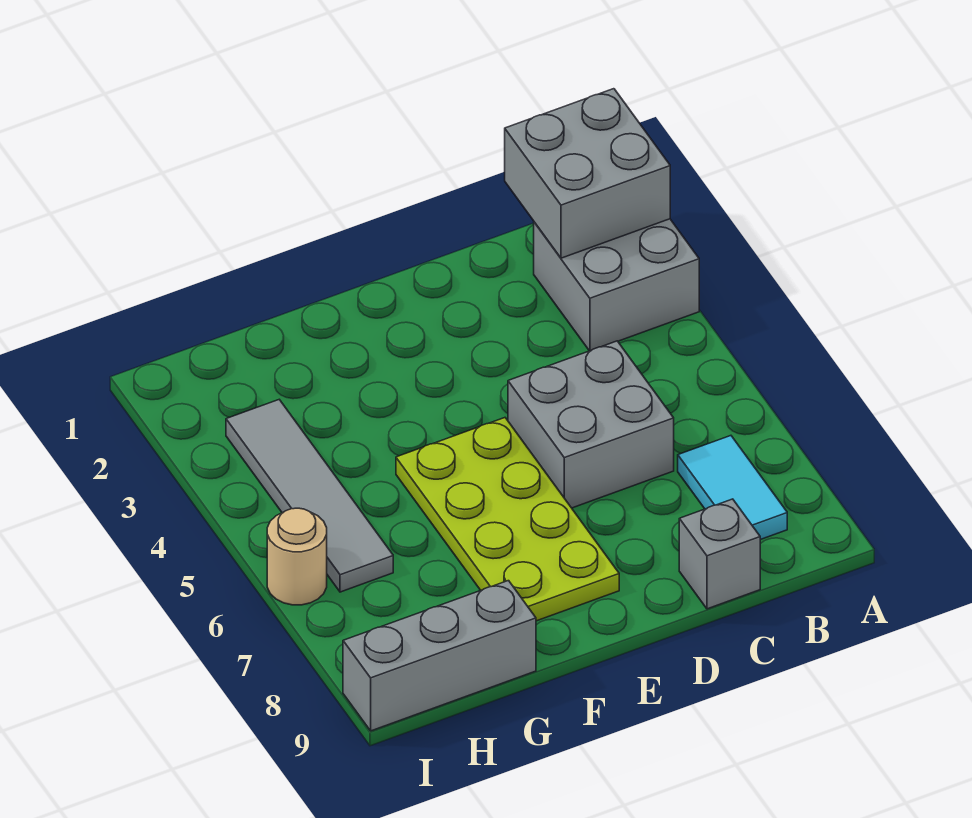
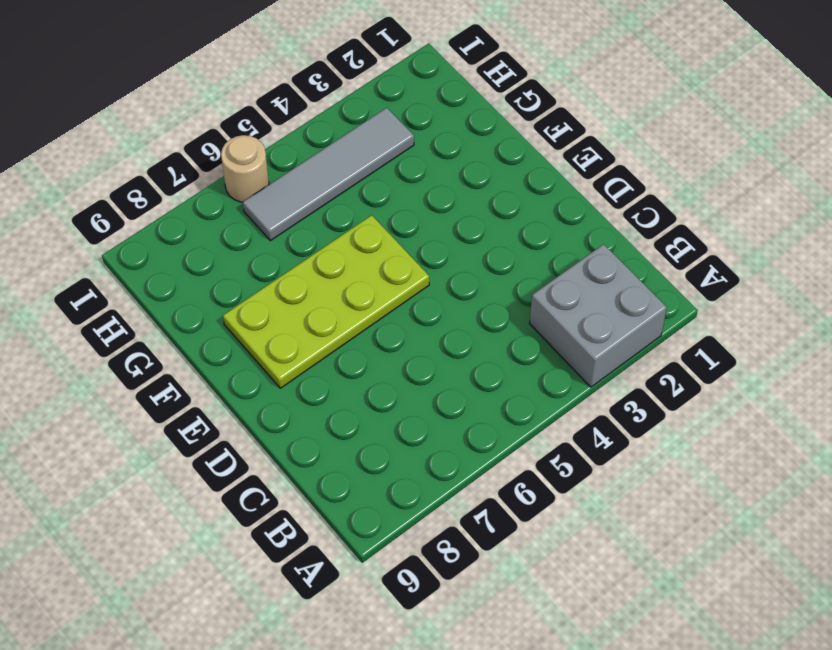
none -> cyan 1x2 tile [678,436,787,540]
none -> grey 2x2 brick [508,341,674,508]

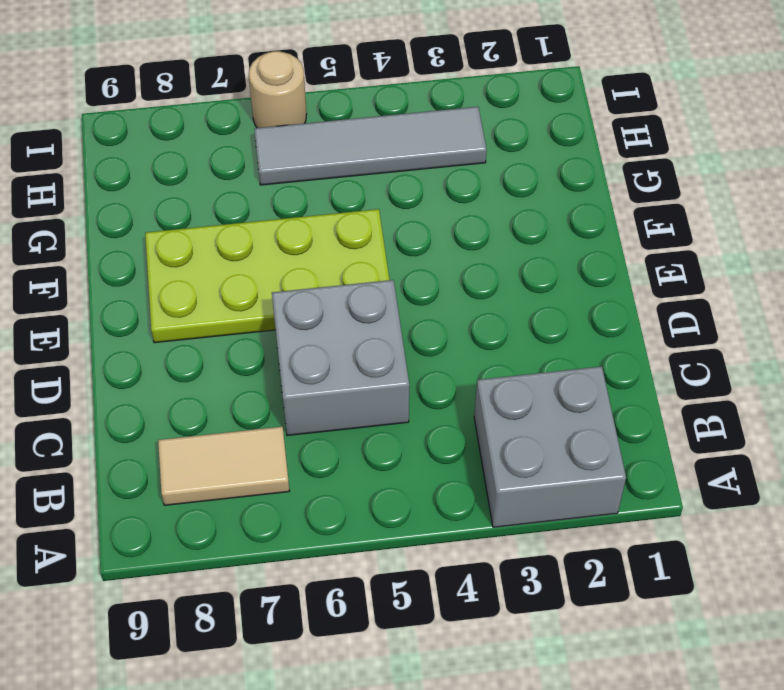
tan 1x2 tile [158,427,289,505] -> cyan 1x2 tile [678,436,787,540]
none -> grey 1x1 brick [679,499,760,609]
none -> grey 1x3 brick [343,581,536,731]

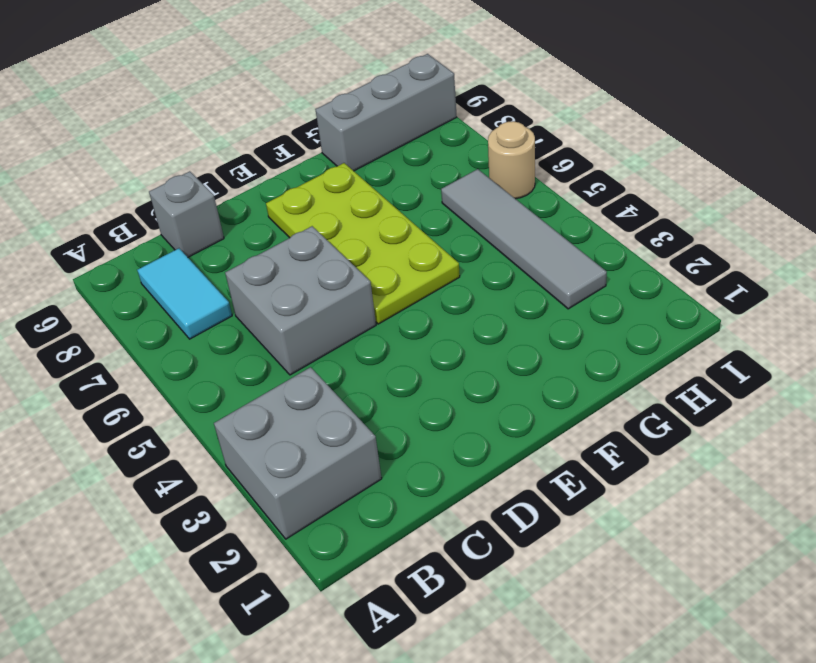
none -> grey 2x2 brick [505,89,670,258]

